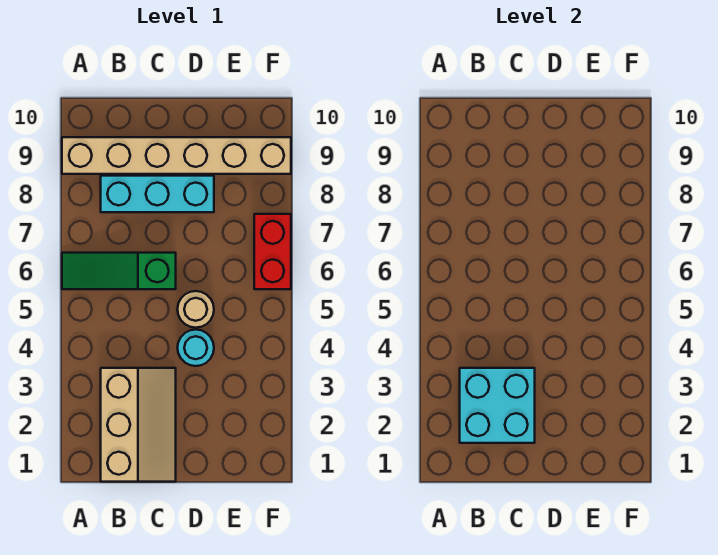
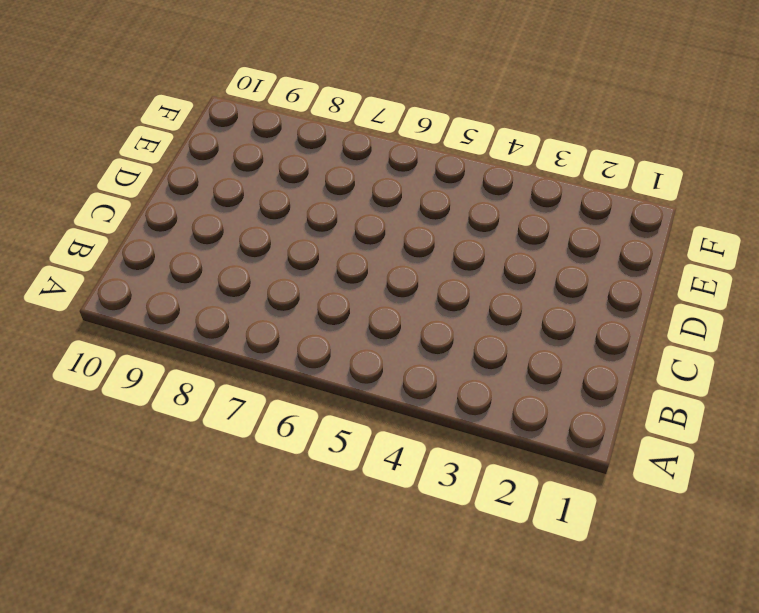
none -> green 1x3 slope [62,253,176,289]
none -> tan 1x6 brick [62,137,291,174]

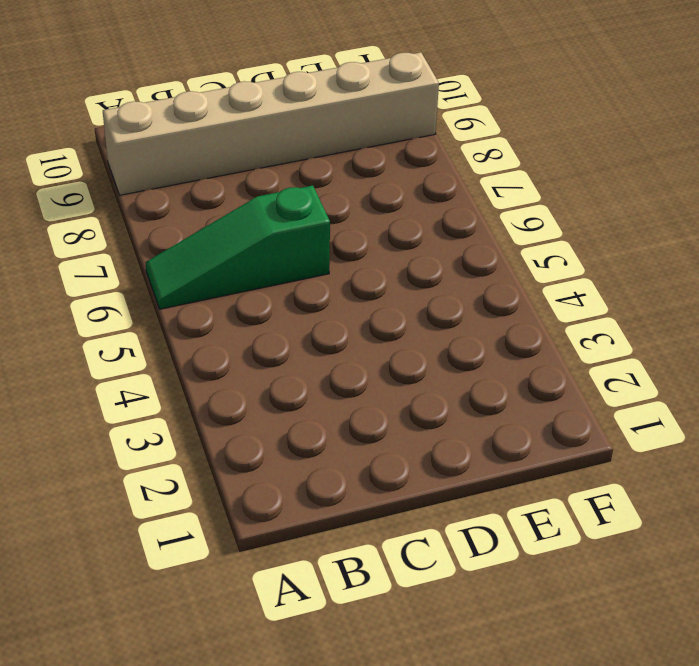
none -> tan 2x3 slope [101,368,176,482]
none -> cyan 1x3 brick [101,176,214,212]

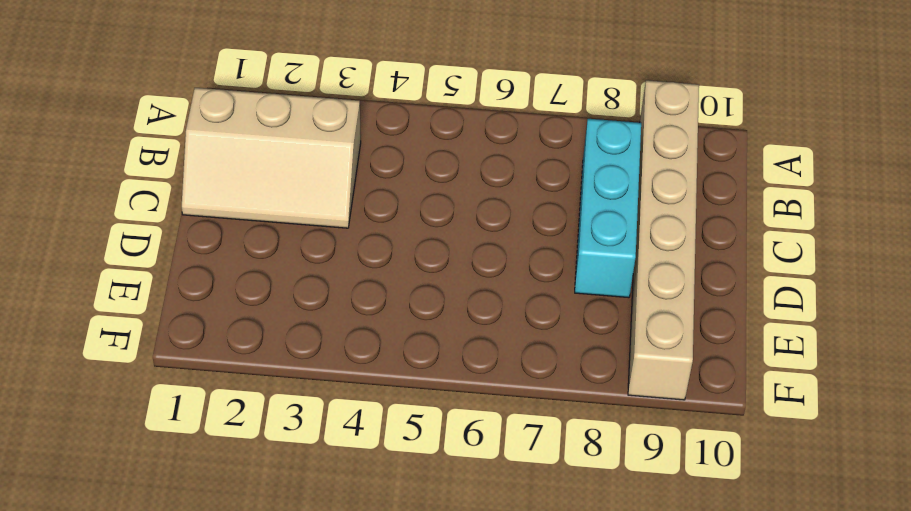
none -> green 1x3 slope [62,253,176,289]
none -> cyan 1x1 round brick [178,330,214,366]

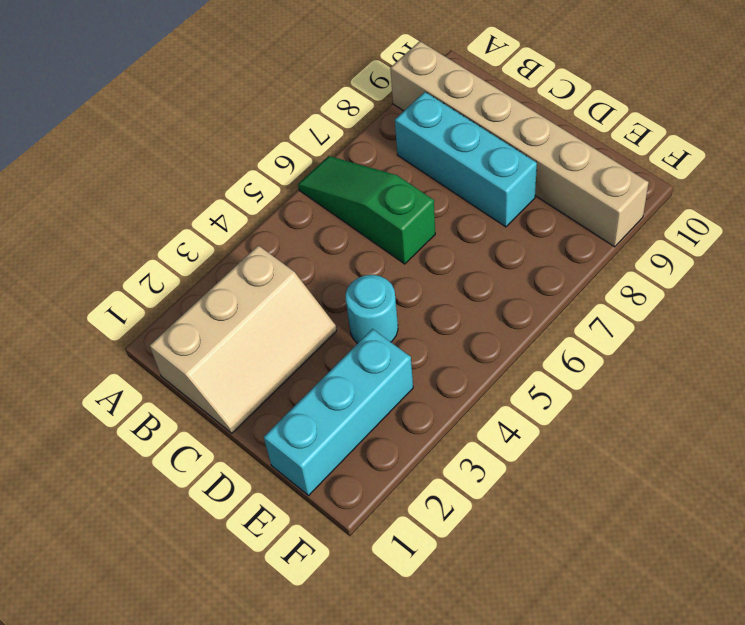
cyan 1x3 brick [264,329,413,496] -> none
none -> tan 1x1 round brick [177,291,214,328]
none -> red 1x2 brick [254,214,291,289]

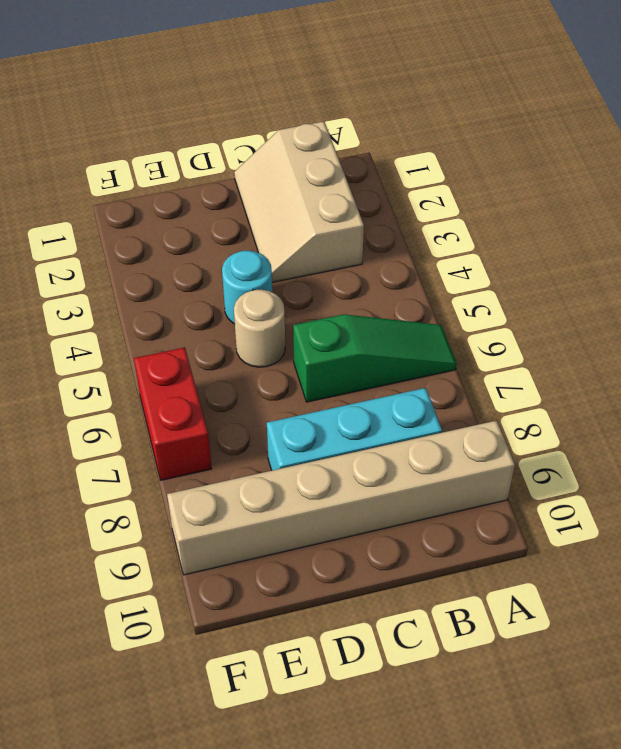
none -> cyan 2x2 brick [460,368,535,443]

